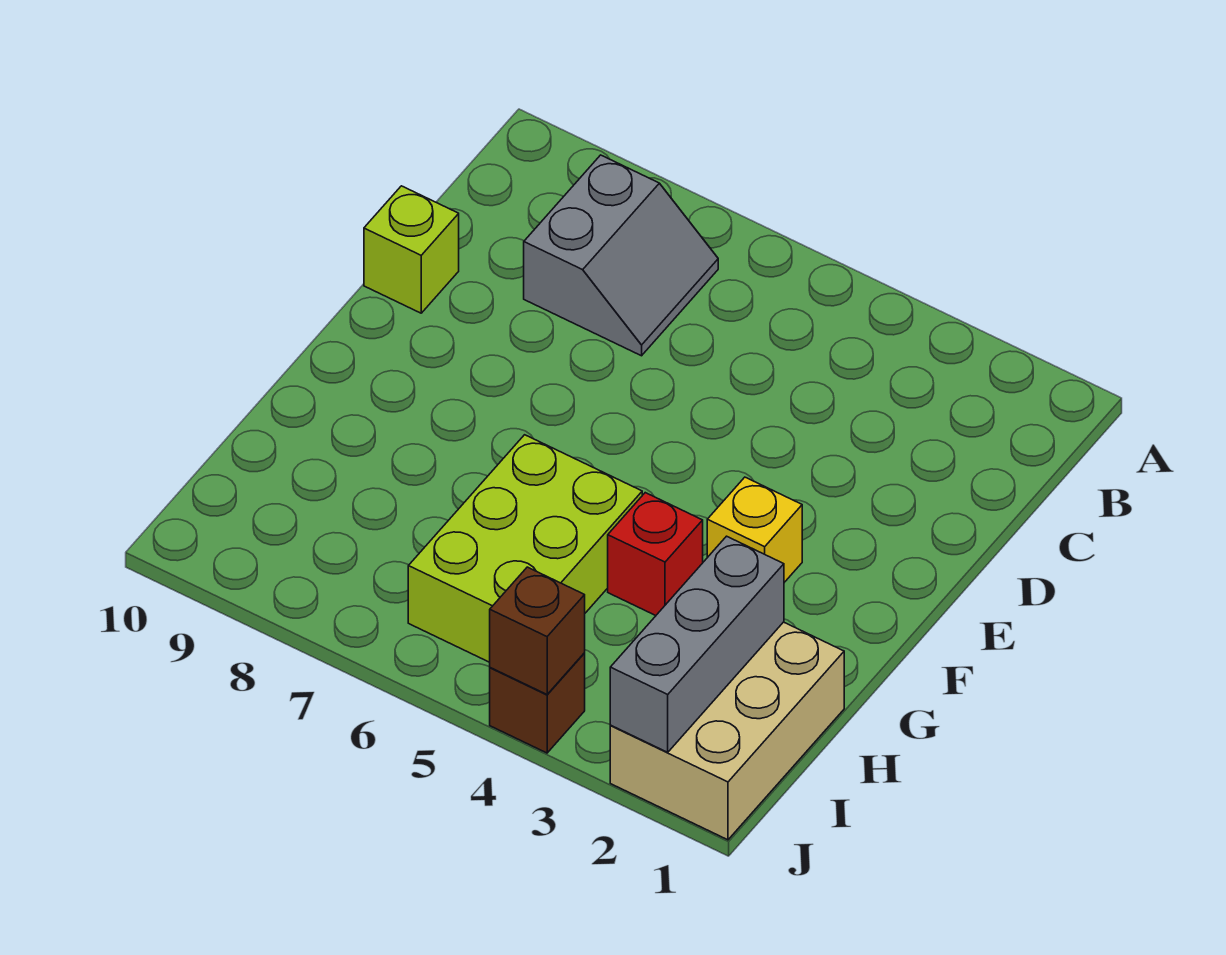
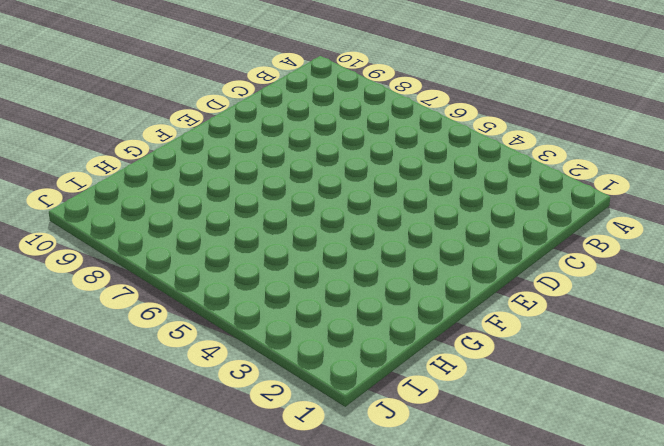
none -> grey 2x2 slope [524,155,718,356]
none -> lime 1x1 brick [364,186,459,313]

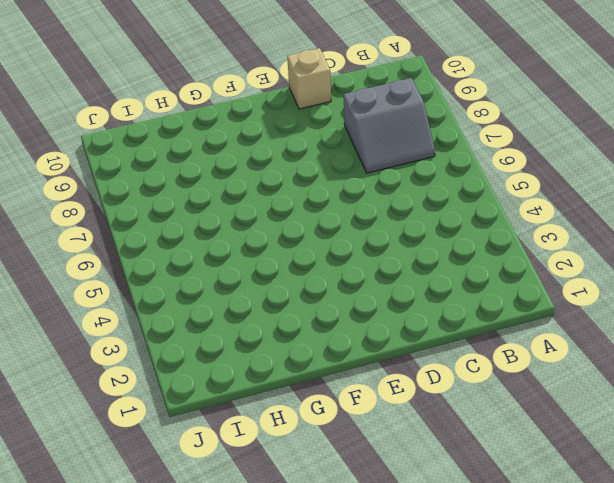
tan 1x1 brick [287,48,331,109] -> lime 1x1 brick [364,186,459,313]
none -> yellow 1x1 brick [707,477,802,582]
none -> red 1x1 brick [608,493,703,616]

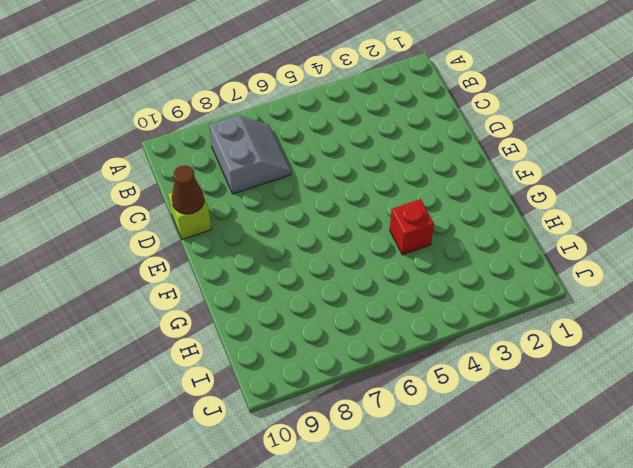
brown 1x1 cone [172,165,204,214] -> none
none -> yellow 1x1 brick [707,477,802,582]
none -> lime 2x3 brick [408,435,642,662]

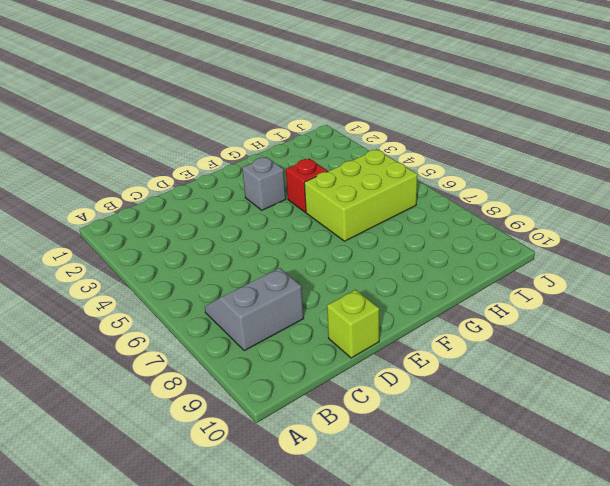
grey 1x1 brick [242,157,286,210] -> yellow 1x1 brick [707,477,802,582]
none -> tan 2x3 brick [610,622,844,840]
none -> brown 1x1 brick [490,653,585,753]

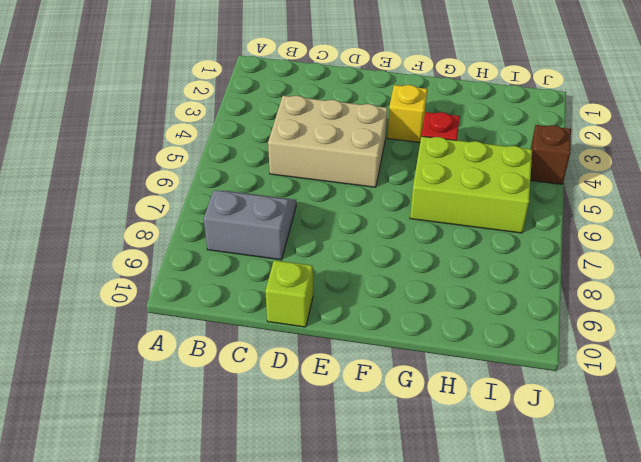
tan 2x3 brick [268,96,387,187] -> tan 2x3 brick moved to [610,622,844,840]
none -> grey 1x3 brick [610,536,784,752]
none -> brown 1x1 brick [490,567,585,694]

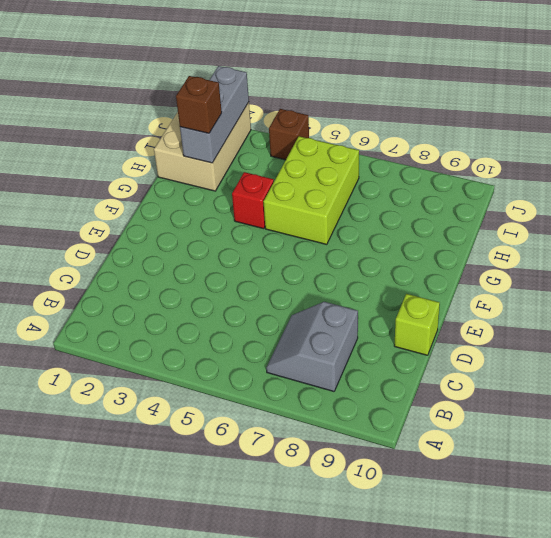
brown 1x1 brick [176,76,222,133] -> brown 1x1 brick moved to [490,567,585,694]
none -> yellow 1x1 brick [707,477,802,582]

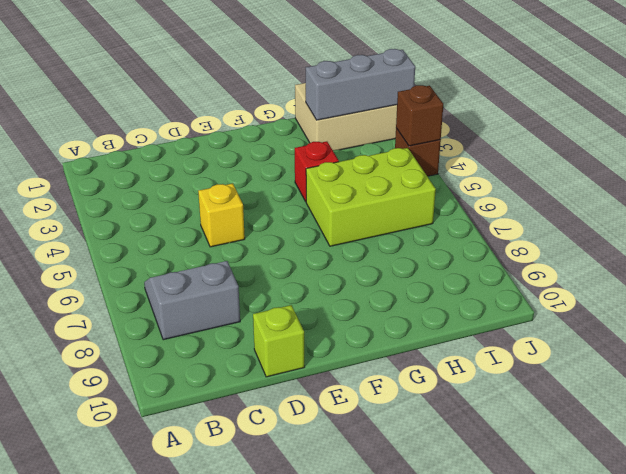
yellow 1x1 brick [198,183,245,247] -> yellow 1x1 brick moved to [707,477,802,582]

